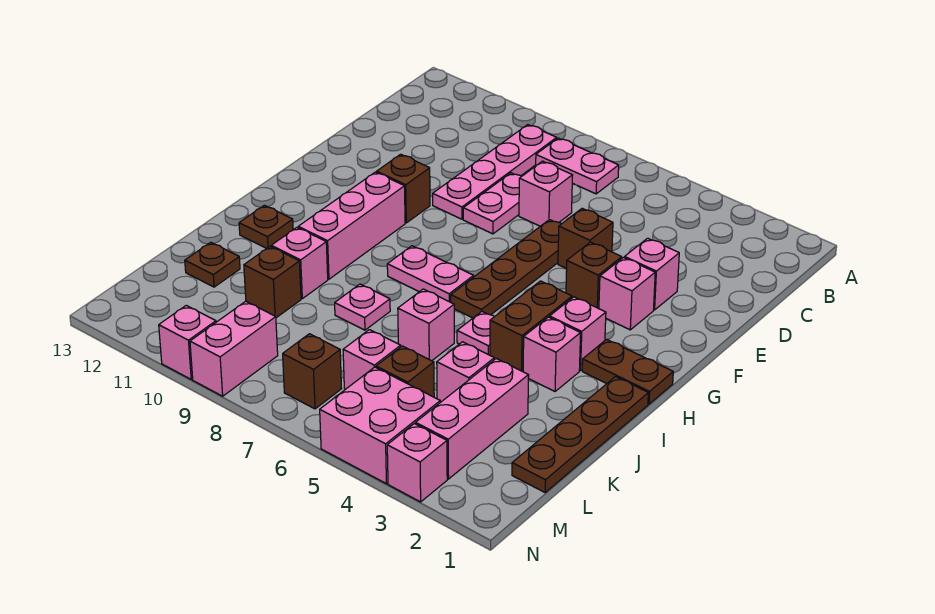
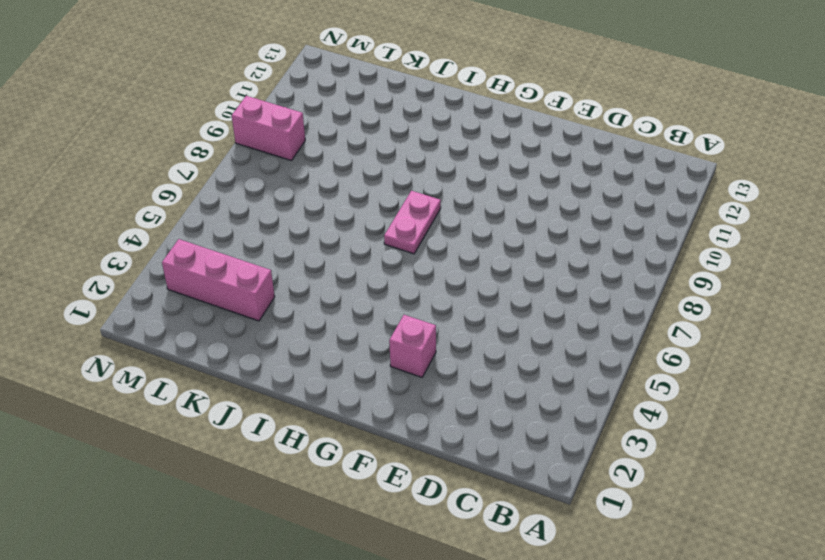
none -> pink 1x2 plate [536,138,619,194]
none -> pink 1x4 plate [433,125,557,219]
none -> pink 1x1 brick [519,161,573,226]
none -> pink 1x2 plate [463,173,522,234]

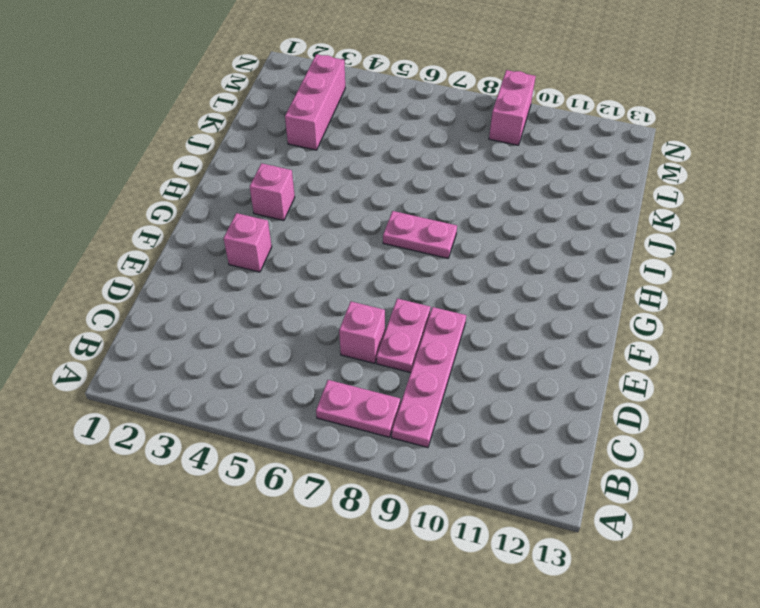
none -> pink 1x1 brick [625,238,679,310]
none -> brown 1x1 brick [558,208,613,269]
none -> brown 1x4 plate [451,220,561,318]
none -> brown 1x1 brick [566,242,622,309]

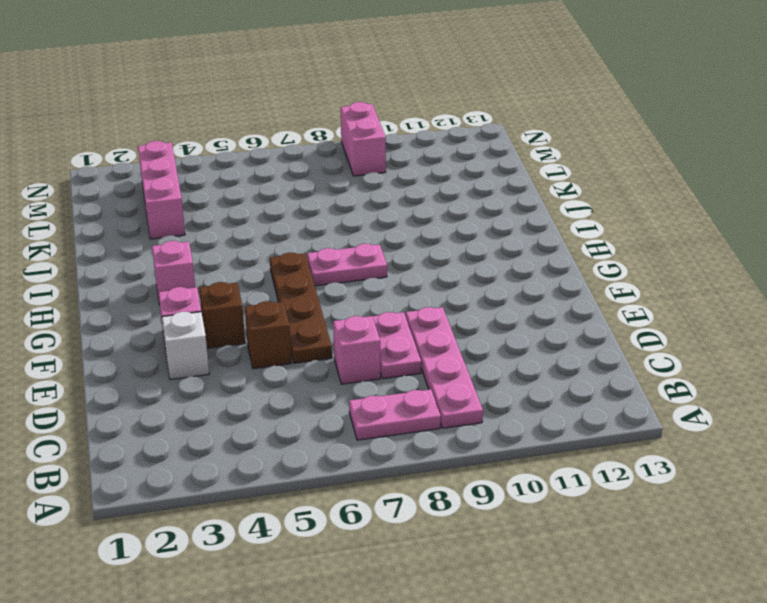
white 1x1 brick [162,312,209,380] -> pink 1x1 brick [625,238,679,310]
none -> brown 1x1 brick [377,154,430,223]
none -> pink 1x3 brick [298,172,405,279]
none -> brown 1x2 plate [582,339,673,404]
none -> brown 1x2 brick [490,281,572,372]

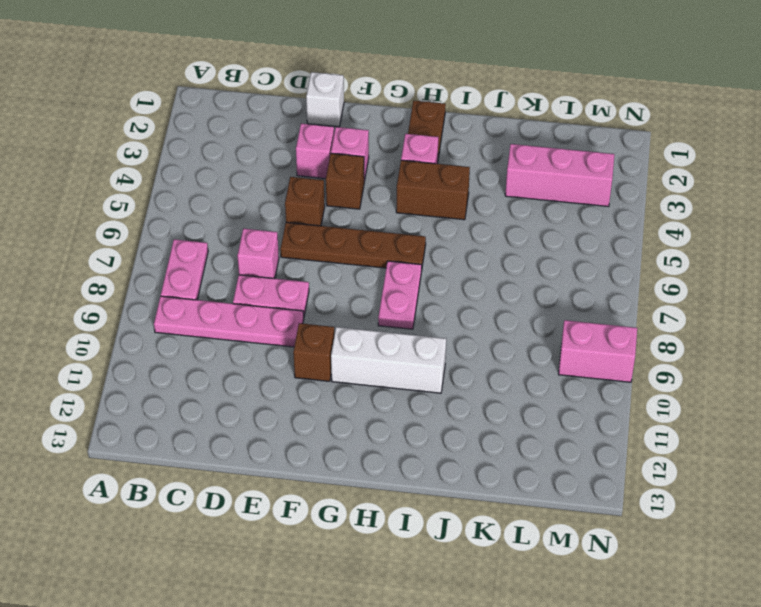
white 1x1 brick [306,72,344,127] -> none
white 1x3 brick [331,327,446,393] -> pink 1x3 brick [298,172,405,279]
none -> brown 1x4 plate [512,377,648,492]
none -> pink 1x1 brick [523,317,581,391]
none -> pink 1x1 plate [457,311,494,355]
none -> brown 1x1 plate [239,205,293,248]

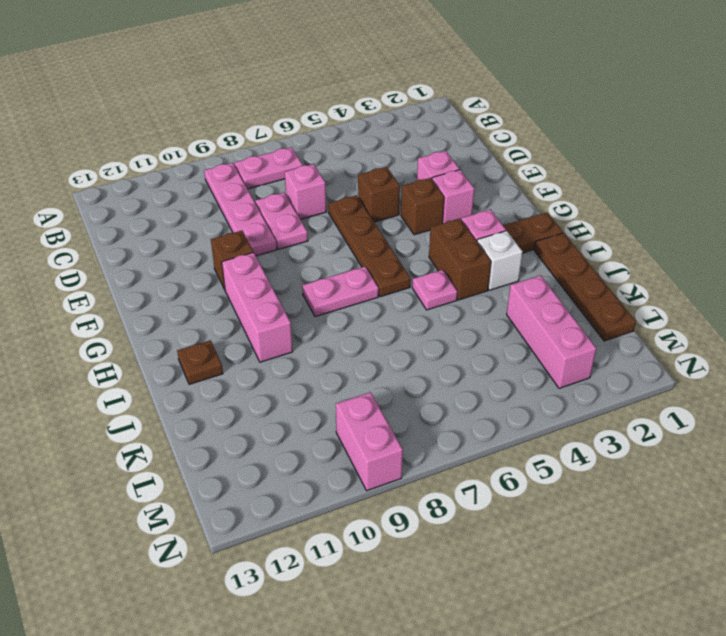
white 1x1 brick [477,231,523,290] -> pink 1x1 brick [523,317,581,391]
none -> pink 1x1 brick [398,289,454,361]
none -> pink 1x1 plate [335,284,390,330]
none -> pink 1x1 brick [271,228,328,299]
none -> pink 1x1 brick [437,342,494,402]

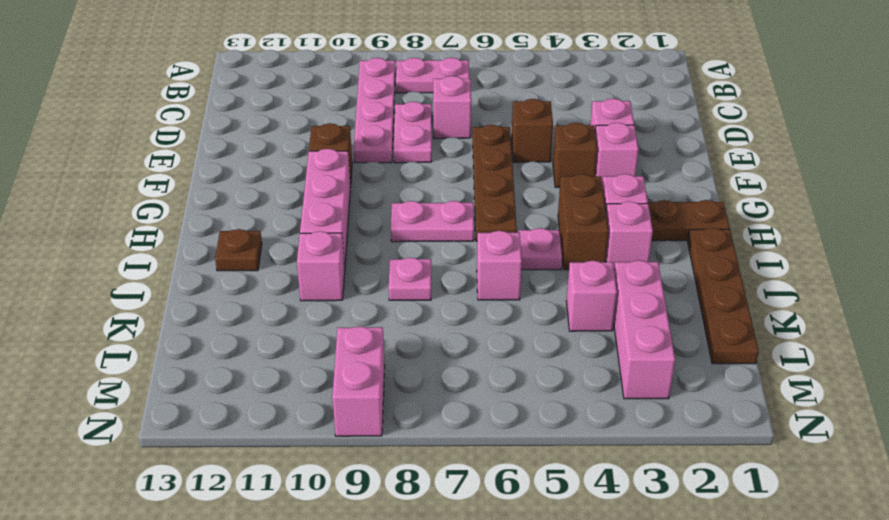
none -> brown 1x1 brick [244,247,301,318]
none -> brown 1x1 plate [185,242,240,287]
none -> brown 1x1 brick [376,346,434,397]
none -> pink 1x1 brick [343,330,401,389]

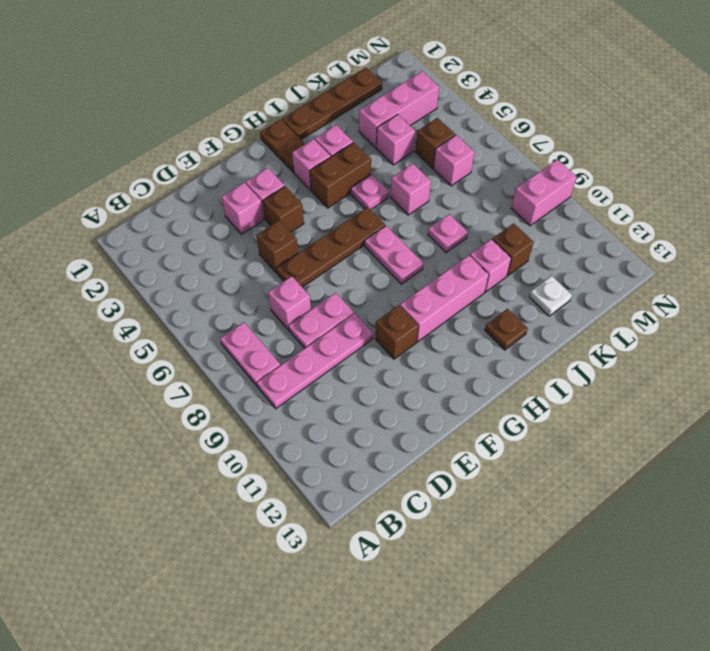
white 1x1 plate [529,276,572,316] -> brown 1x1 plate [185,242,240,287]
none -> pink 2x2 brick [320,367,440,484]
none -> brown 1x1 brick [283,334,342,409]
none -> pink 1x1 brick [387,424,447,502]
none -> pink 1x1 brick [159,305,216,379]

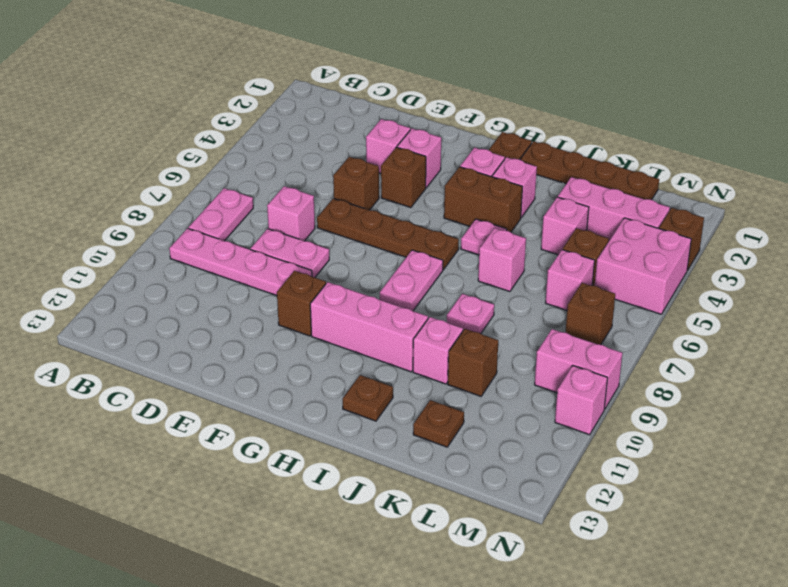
brown 1x1 brick [659,208,704,270] -> pink 1x1 brick [387,424,447,502]

